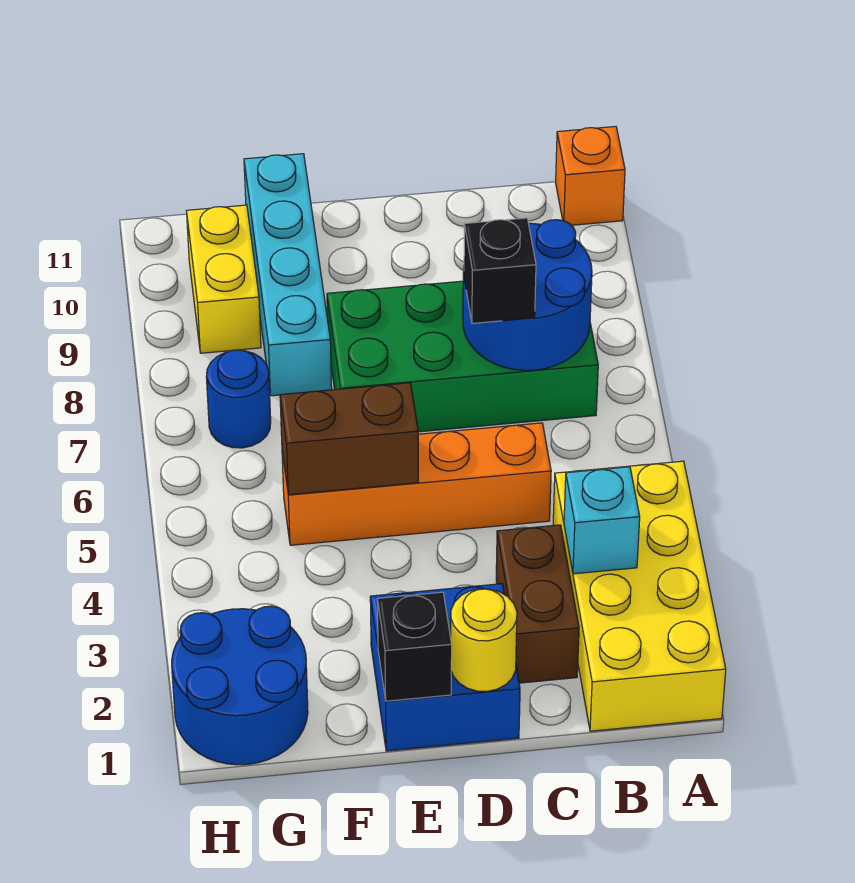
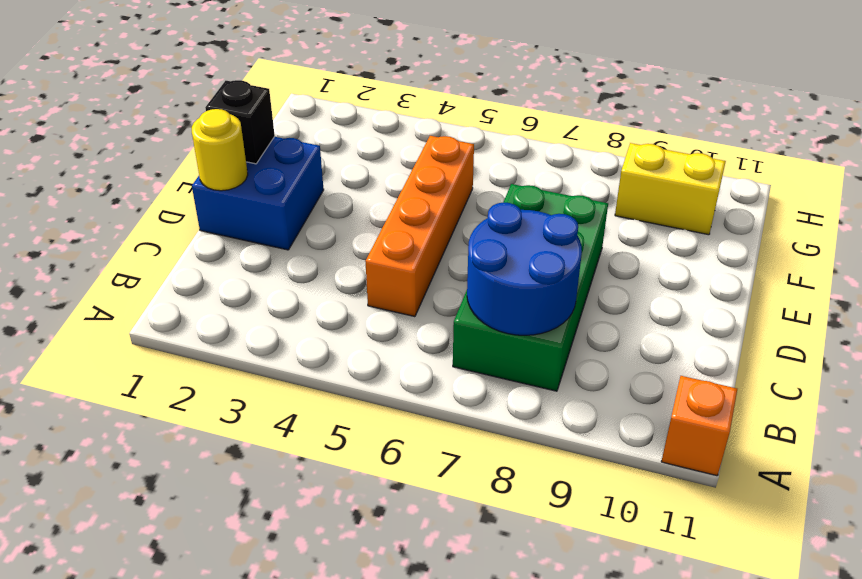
none -> yellow 2x4 brick [553,461,726,731]
none -> brown 1x2 brick [496,525,579,683]
none -> cyan 1x4 brick [244,154,332,396]

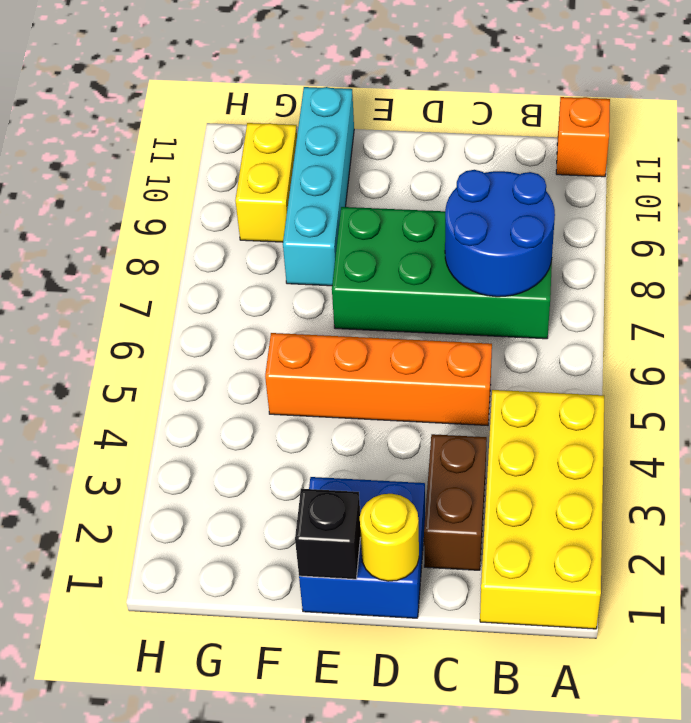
none -> blue 2x2 round brick [172,606,308,765]
none -> blue 1x1 round brick [206,350,271,448]
none -> cyan 1x1 brick [564,467,640,574]

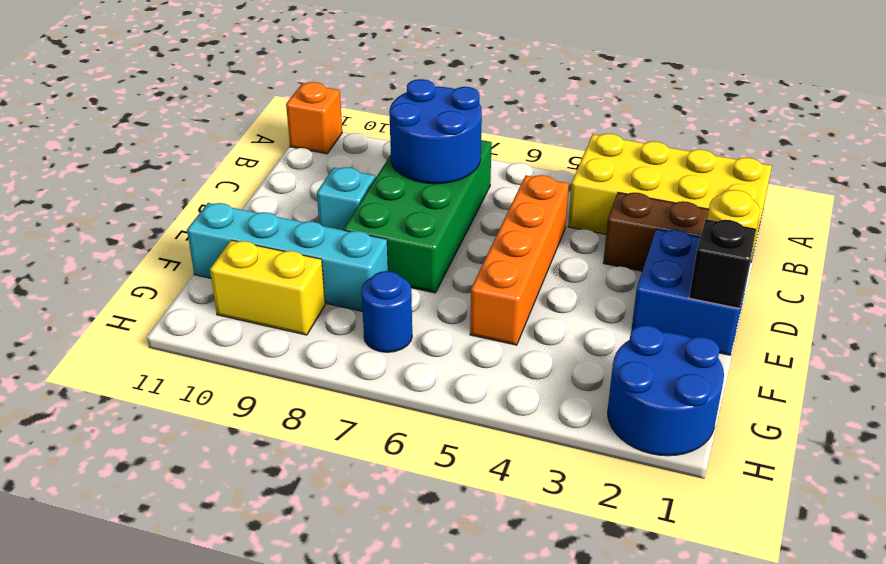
cyan 1x1 brick [317,167,375,230] -> cyan 1x1 brick moved to [564,467,640,574]
none -> brown 1x2 brick [280,383,418,495]
none -> black 1x1 brick [464,218,536,323]

